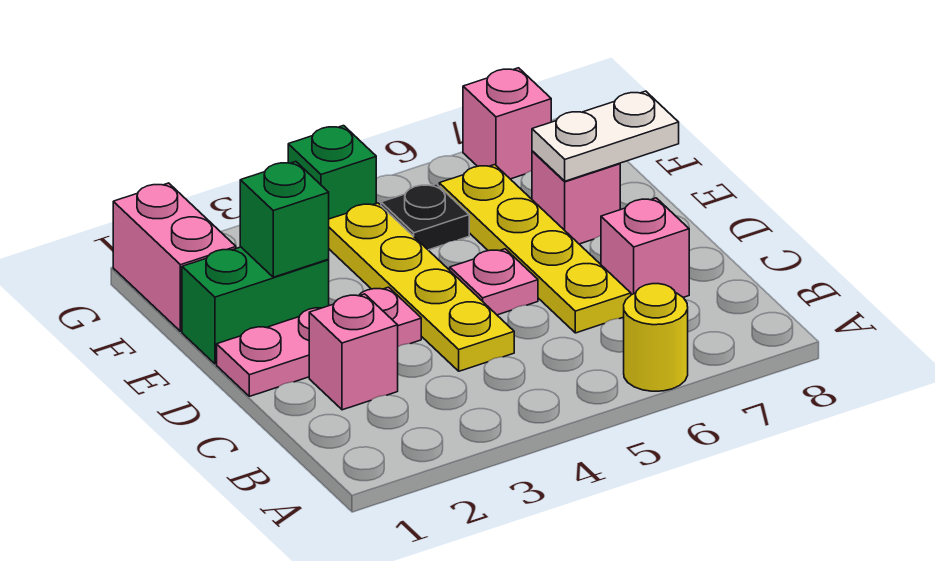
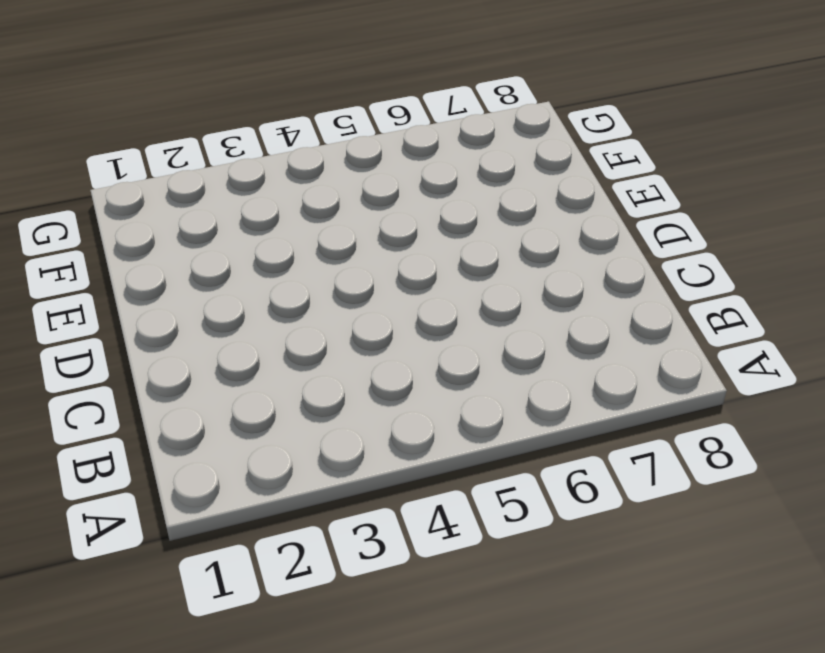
none -> yellow 1x1 round brick [624,284,688,391]
none -> pink 1x1 brick [309,294,398,410]
none -> yellow 1x4 plate [329,203,514,371]

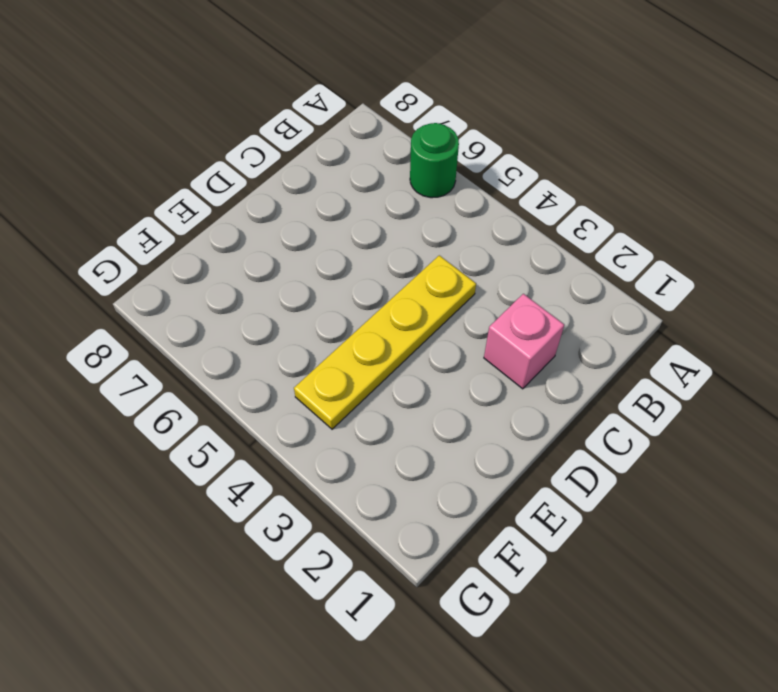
green 1x1 round brick [410,123,459,198] -> yellow 1x1 round brick [624,284,688,391]
none -> yellow 1x4 plate [439,165,631,333]
none -> pink 1x1 brick [601,198,689,297]
none -> pink 1x3 plate [217,287,421,396]

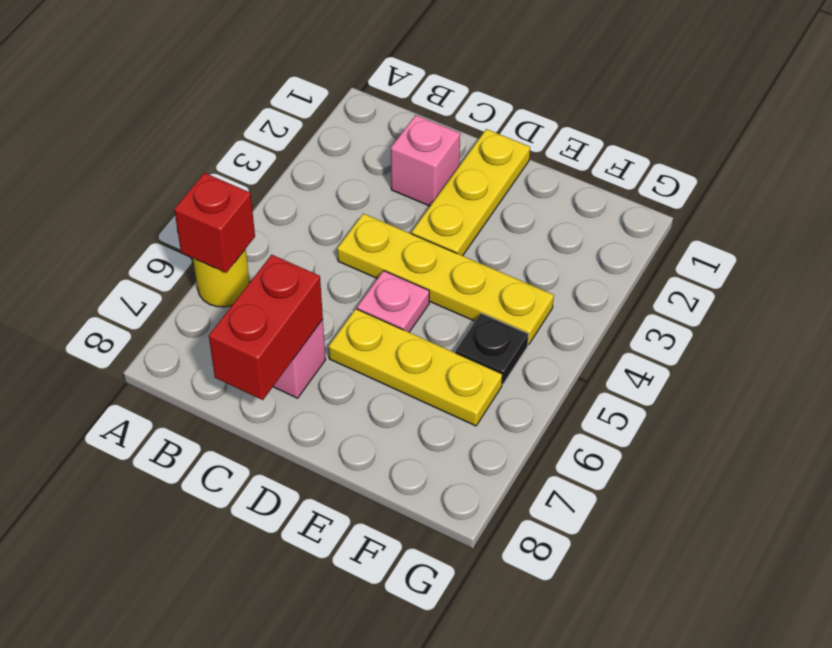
red 1x1 brick [174,173,255,273] -> none
red 1x2 brick [209,255,323,400] -> none
yellow 1x3 plate [412,129,530,256] -> pink 1x3 plate [217,287,421,396]
yellow 1x3 plate [328,309,502,426] -> yellow 1x4 plate [439,165,631,333]
none -> green 1x2 brick [182,247,329,364]
none -> pink 1x1 brick [532,151,620,244]
none -> pink 1x2 brick [113,183,236,331]

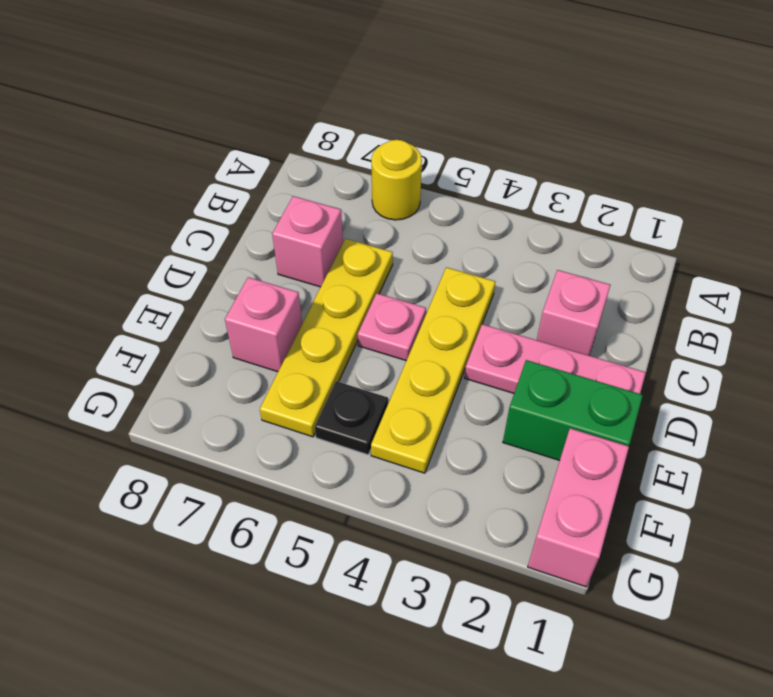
none -> green 1x1 brick [288,126,376,219]
none -> pink 1x1 brick [463,68,551,179]
none -> green 1x1 brick [240,162,329,277]

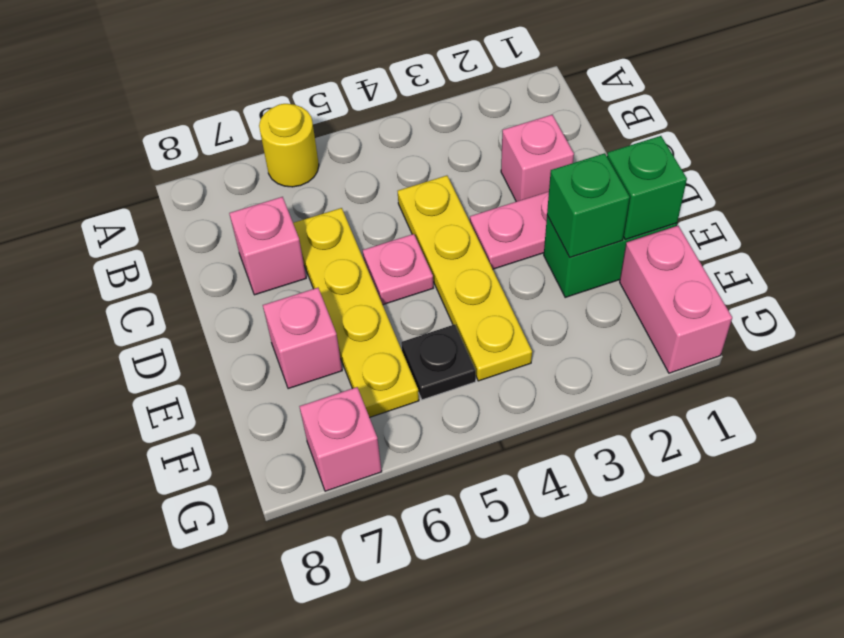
green 1x1 brick [607,136,687,240] -> green 1x1 brick moved to [288,126,376,219]
none -> white 1x2 plate [532,91,679,181]

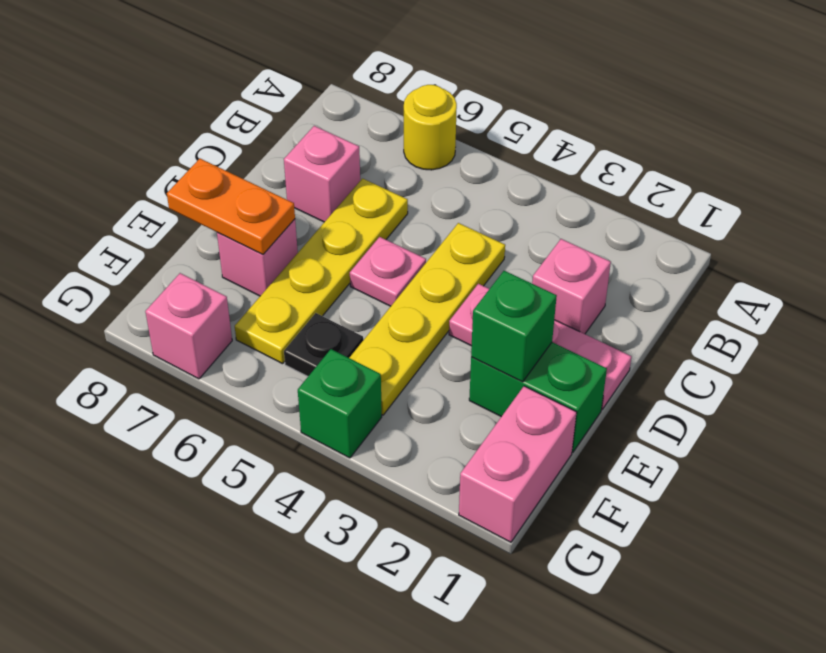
orange 1x2 plate [167,159,295,254] -> white 1x2 plate [532,91,679,181]

